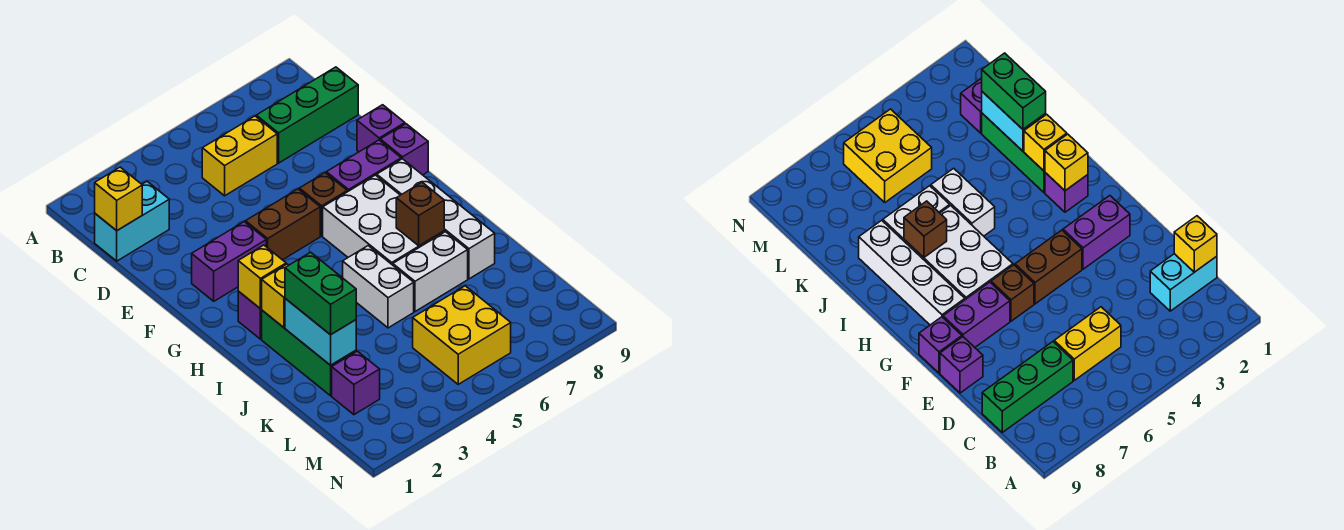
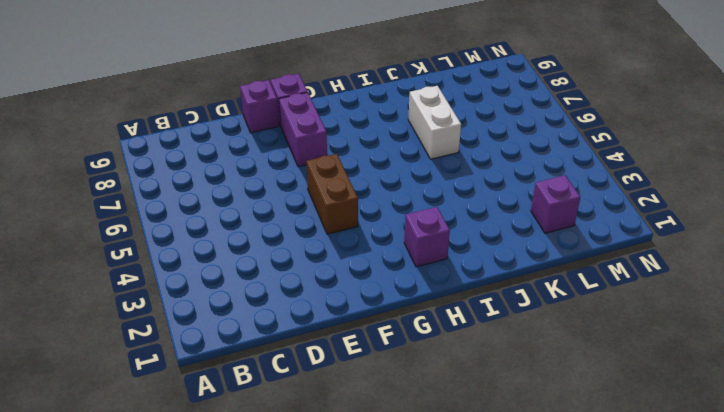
none -> cyan 1x2 brick [95,182,169,261]
none -> yellow 1x2 brick [202,116,277,196]
none -> green 1x3 brick [256,67,358,163]

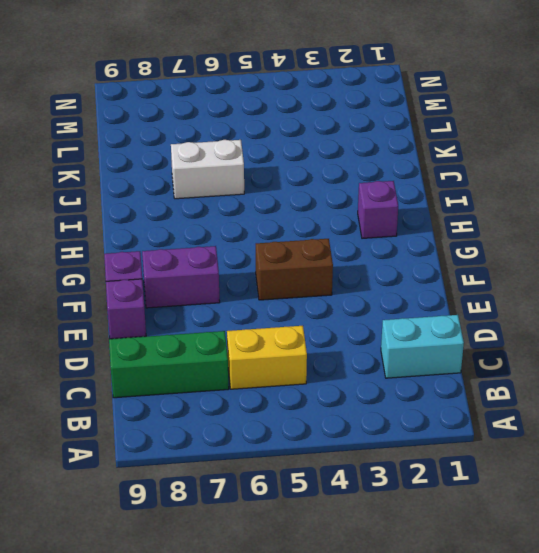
none -> purple 1x2 brick [192,222,266,301]
none -> brown 1x1 brick [299,173,347,236]
none -> white 2x3 brick [323,175,444,265]

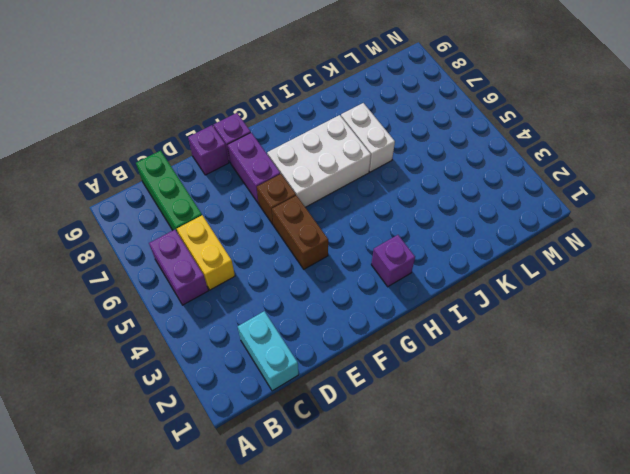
purple 1x2 brick [149,230,208,305] -> purple 1x2 brick moved to [192,222,266,301]
none -> white 1x4 brick [377,159,495,279]
none -> green 1x3 brick [262,310,356,396]
none -> white 1x2 brick [343,246,414,328]

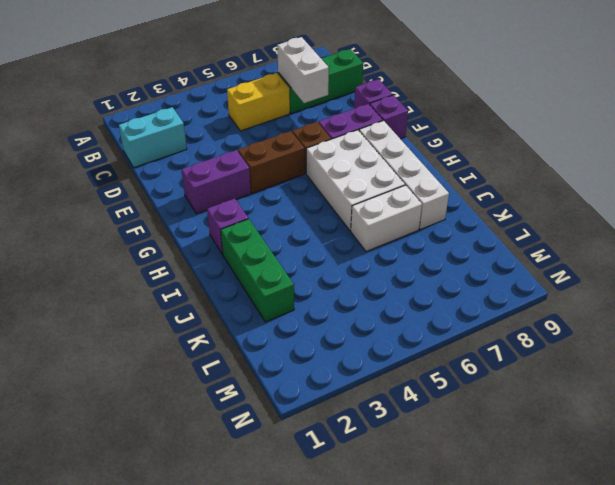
white 1x2 brick [277,37,329,103] -> white 1x2 brick moved to [343,246,414,328]
none -> purple 1x1 brick [332,351,380,415]
none -> yellow 2x2 brick [413,286,511,384]
none -> yellow 1x1 brick [95,167,142,231]

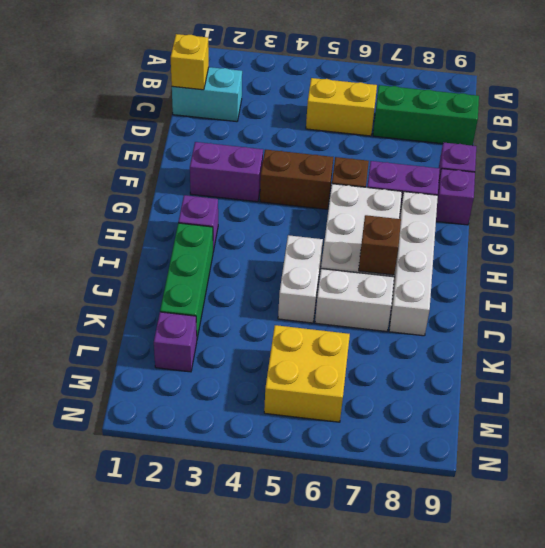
none -> yellow 1x1 brick [238,245,286,309]
none -> yellow 1x1 brick [262,264,289,327]
none -> cyan 1x2 brick [285,299,356,365]

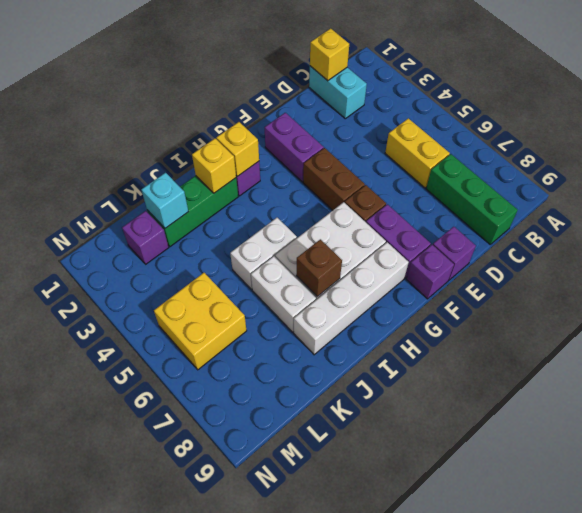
cyan 1x1 brick [141,173,189,228] -> cyan 1x2 brick [285,299,356,365]
none -> green 1x2 brick [285,252,356,335]

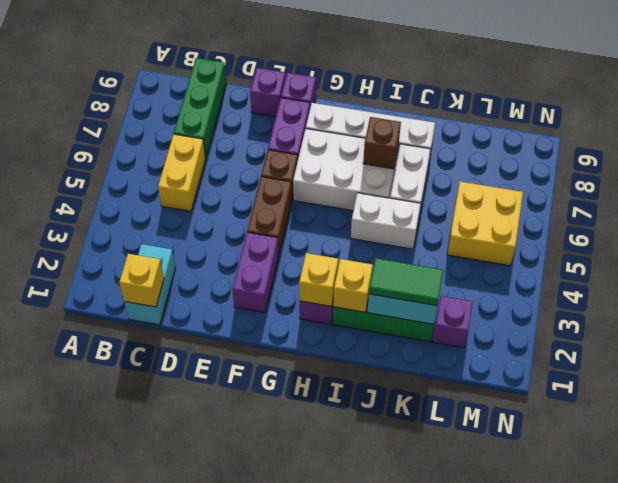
green 1x2 tile [369,258,443,306] -> green 1x2 brick [285,252,356,335]

